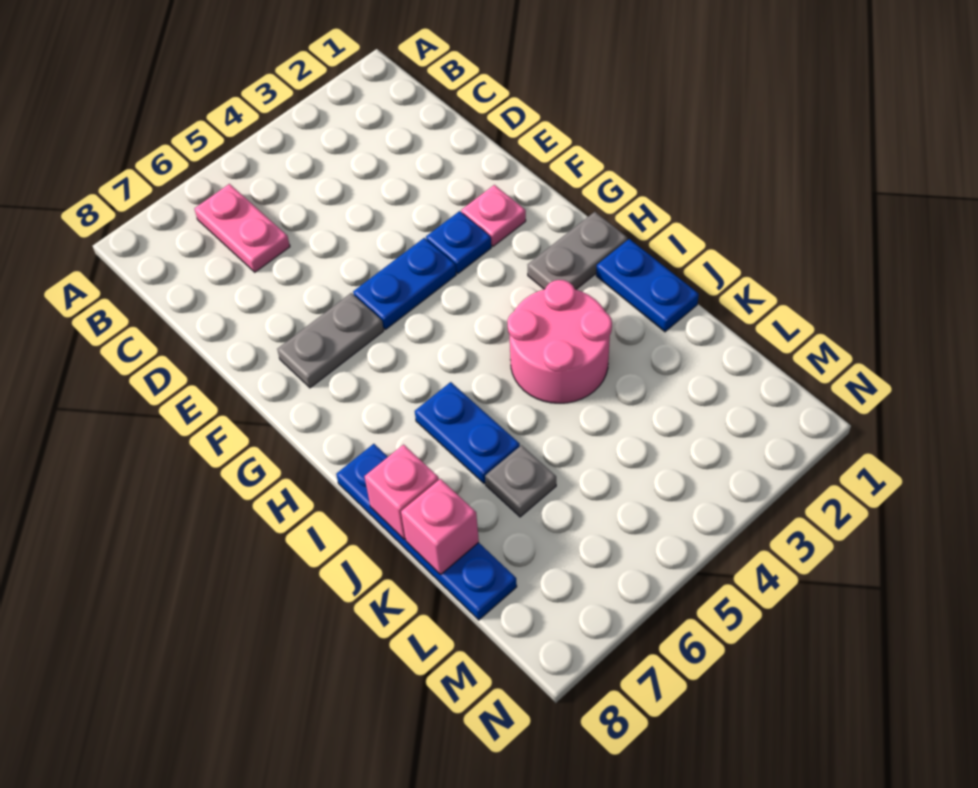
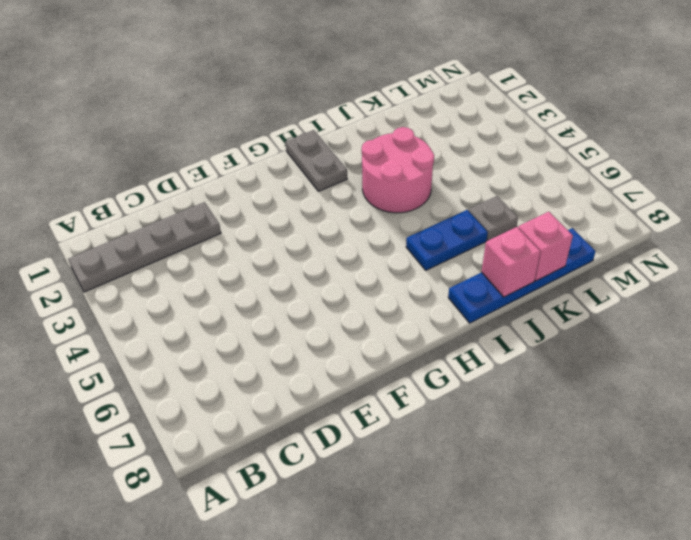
grey 1x4 plate [68,202,221,292] -> none
none -> pink 1x2 plate [194,184,290,272]
none -> pink 1x1 plate [461,185,526,246]
none -> blue 1x1 plate [426,211,491,274]

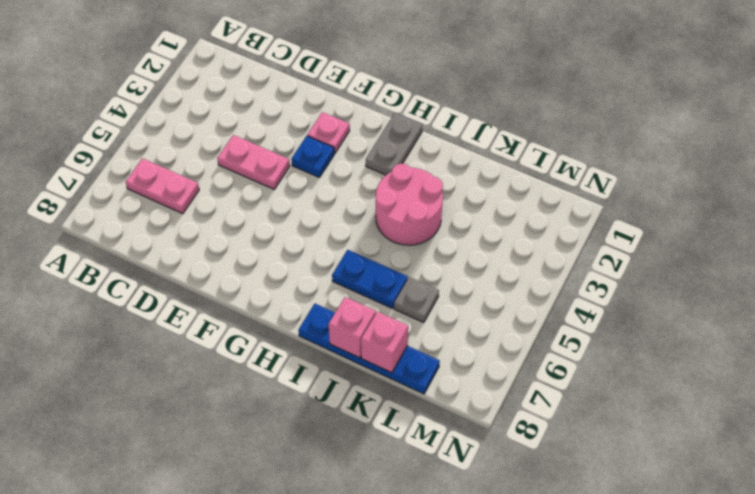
pink 1x2 plate [217,135,290,189] -> none
none -> blue 1x2 plate [353,238,456,330]
none -> grey 1x2 plate [277,293,384,388]
none -> blue 1x2 plate [596,239,699,332]

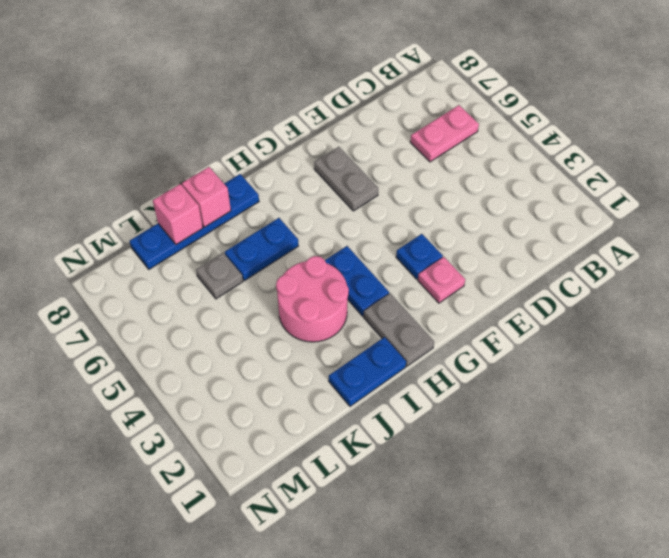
blue 1x2 plate [325,246,389,316] -> blue 1x2 plate moved to [353,238,456,330]

